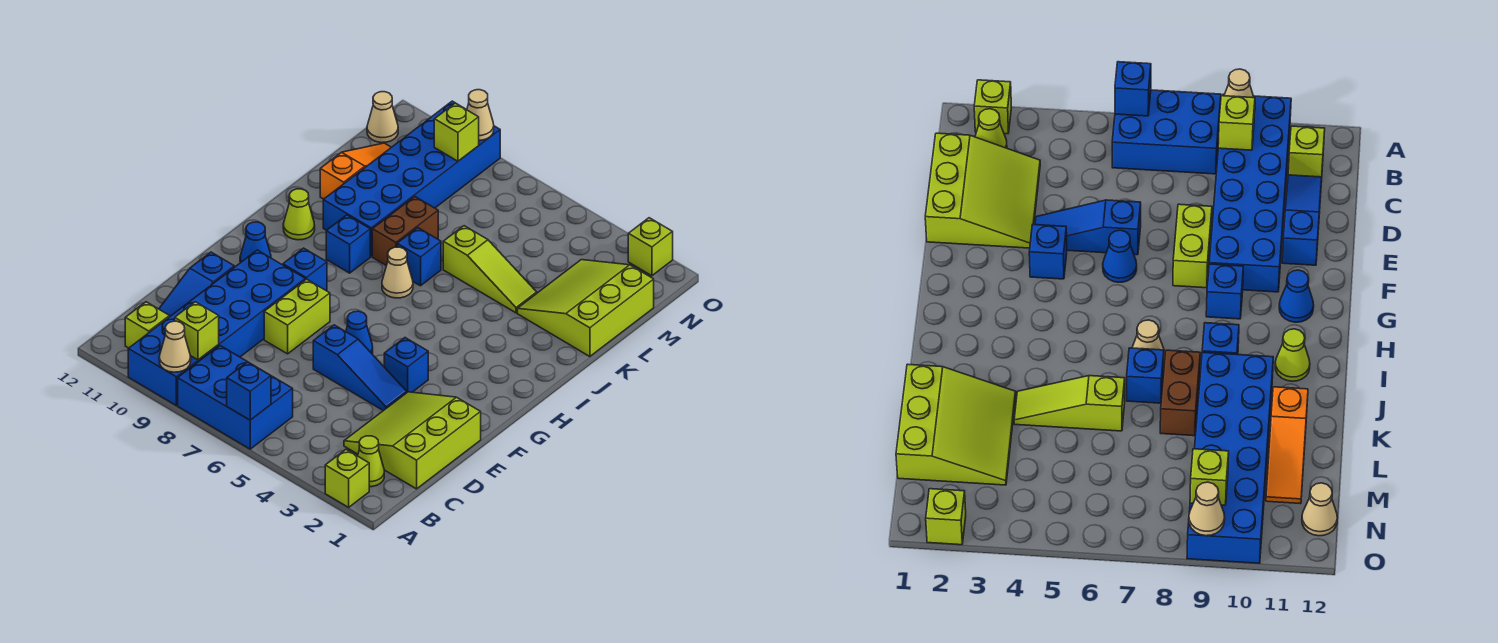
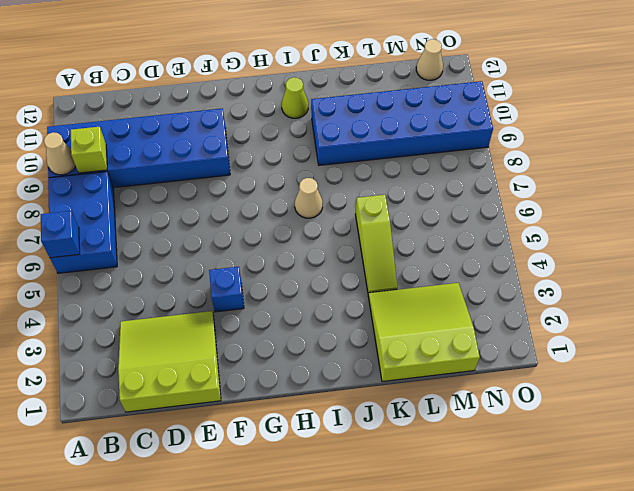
none -> lime 1x1 brick [325,449,369,507]
none -> lime 1x1 cone [358,436,384,487]
none -> lime 1x1 brick [125,302,169,348]

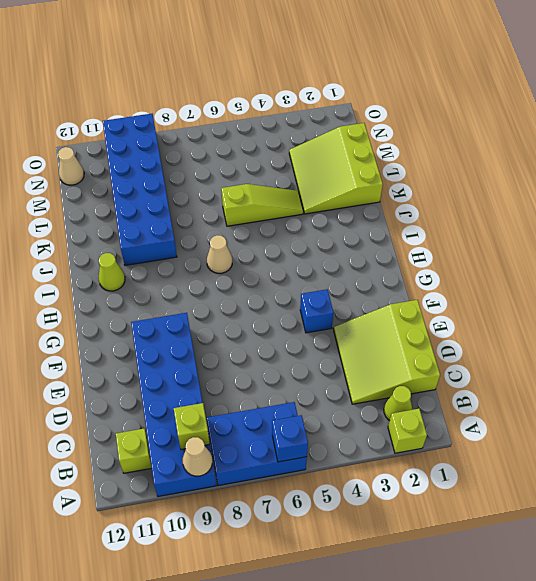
none -> blue 1x3 slope [159,252,234,317]
none -> blue 1x3 slope [313,325,407,411]
none -> lime 1x2 brick [264,279,330,354]

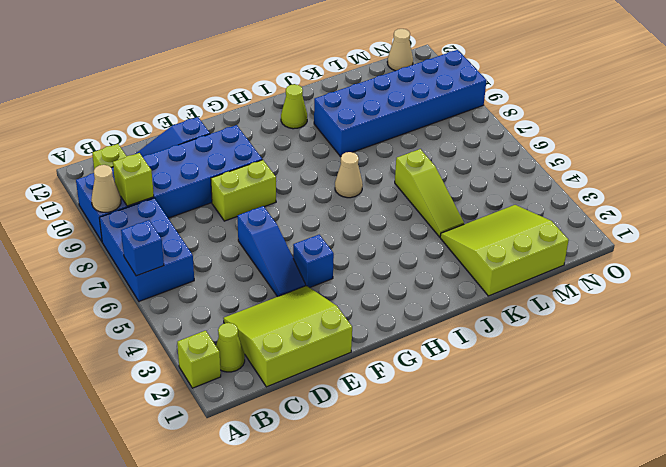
none -> blue 1x1 cone [346,311,373,353]
none -> blue 1x1 brick [283,248,327,291]
none -> blue 1x1 cone [240,222,271,263]

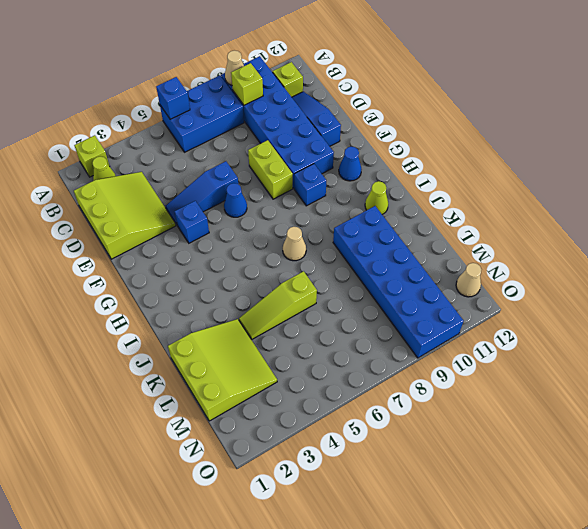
none -> blue 1x1 brick [326,215,370,273]
none -> blue 1x1 brick [397,228,441,286]
none -> brown 1x2 brick [372,197,438,266]

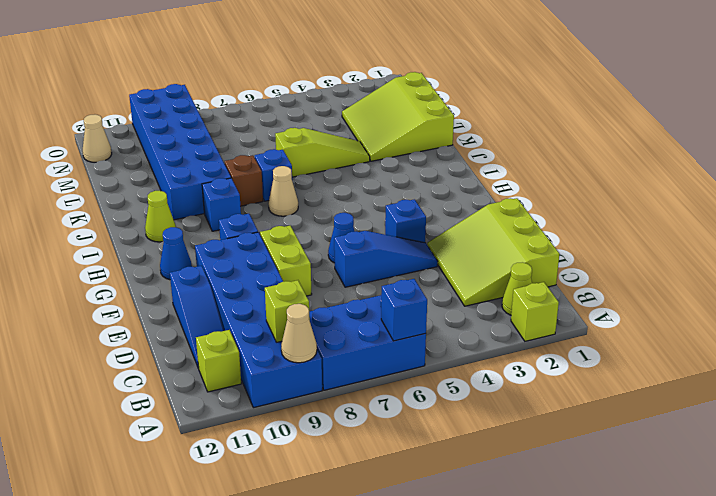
brown 1x1 brick [224,155,263,206] -> brown 1x2 brick [372,197,438,266]
none -> orange 1x3 slope [320,143,391,199]
none -> lime 1x1 brick [628,218,673,276]
none -> lime 1x1 brick [434,103,479,161]

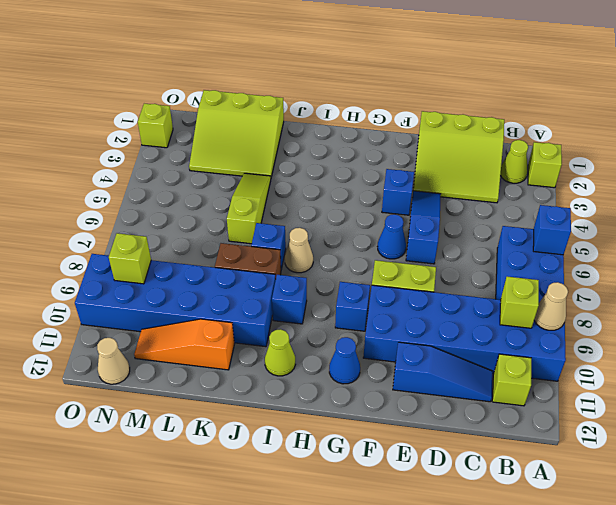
none -> tan 1x1 cone [467,90,494,140]

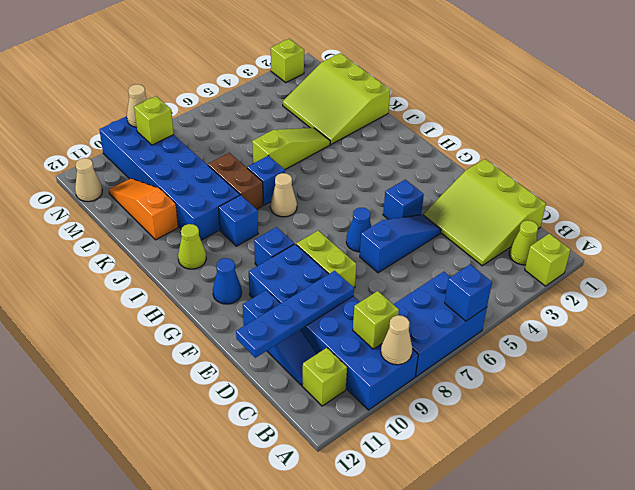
blue 1x4 plate [236,271,354,358] -> none

